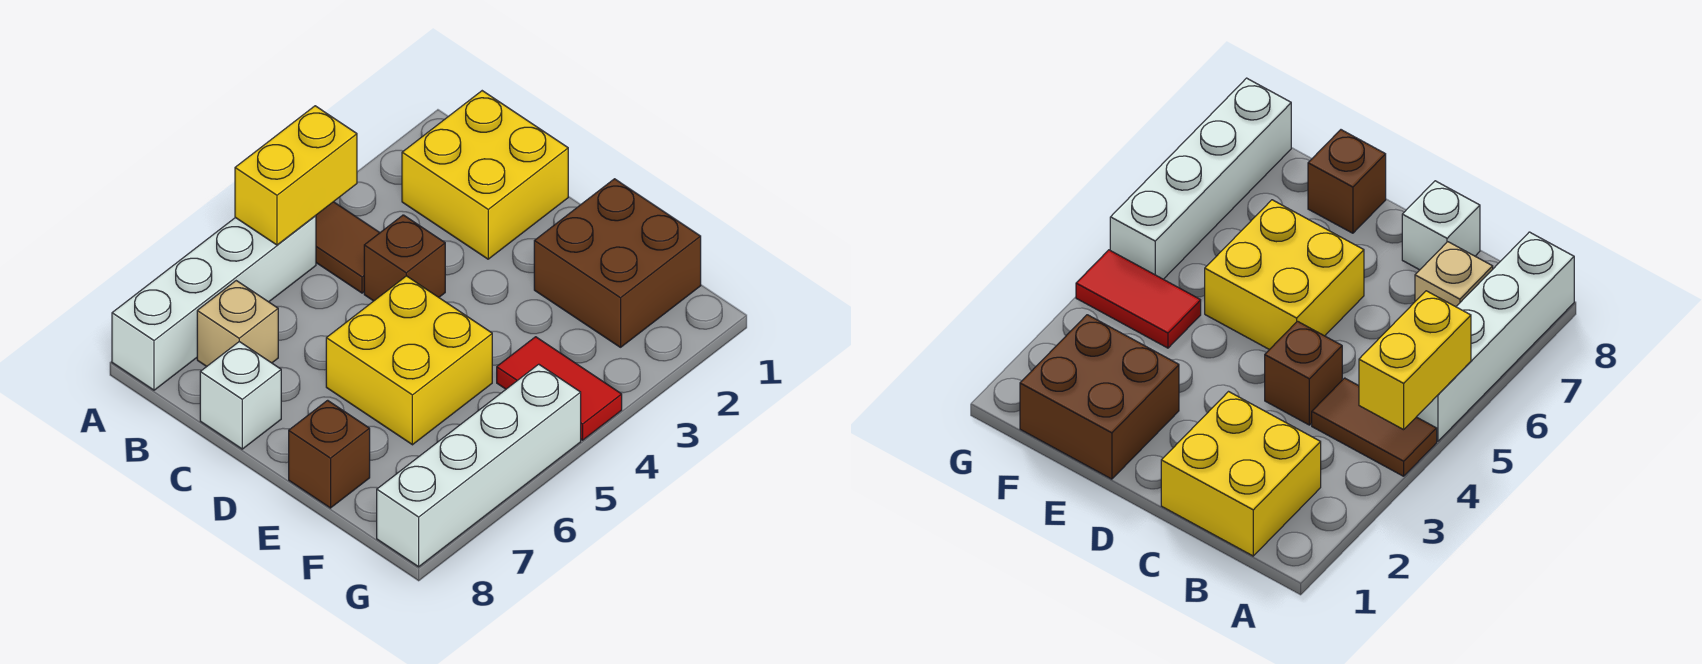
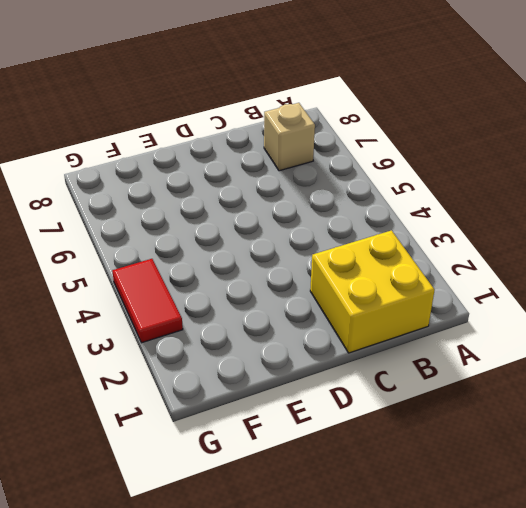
red 1x2 tile [112,259,183,343] -> red 1x2 tile turned to [497,337,622,440]
none -> brown 1x2 tile [316,202,380,293]
none -> white 1x4 brick [112,216,316,390]
none -> brown 1x1 brick [364,215,445,301]

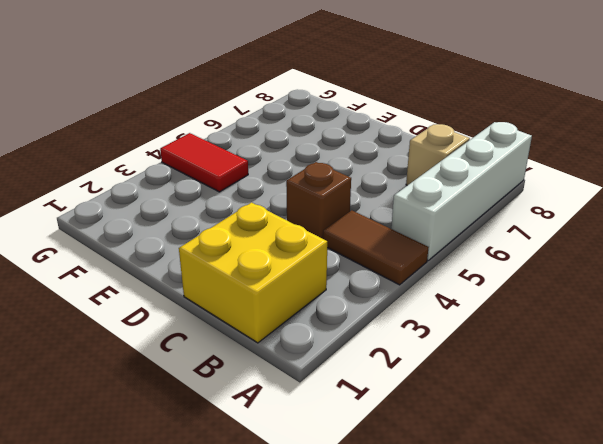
none -> white 1x1 brick [200,342,281,449]
none -> yellow 2x2 brick [326,276,492,445]
none -> brown 2x2 brick [534,179,701,347]

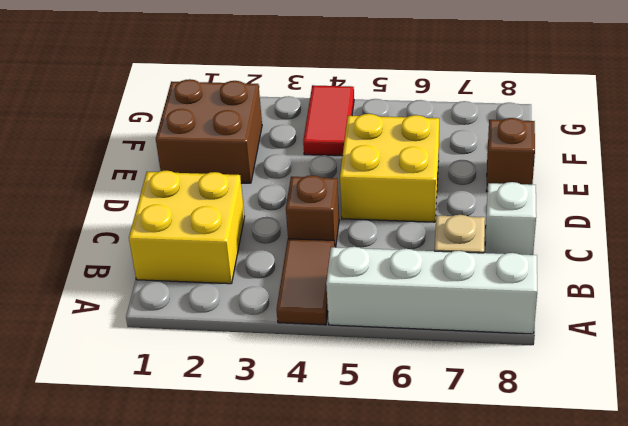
none -> white 1x4 brick [377,364,581,567]
none -> yellow 1x2 brick [235,106,357,245]

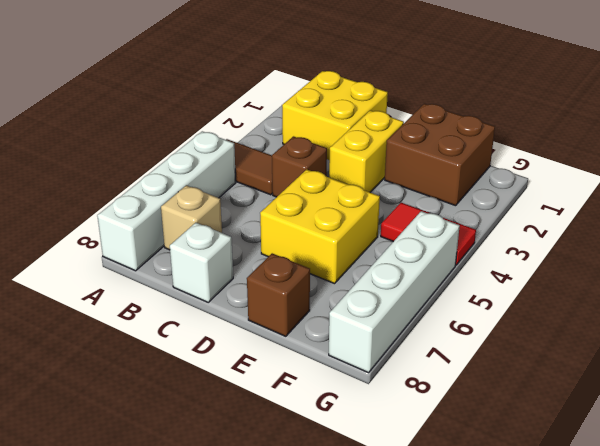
yellow 1x2 brick [329,111,404,192] -> yellow 1x2 brick moved to [235,106,357,245]

